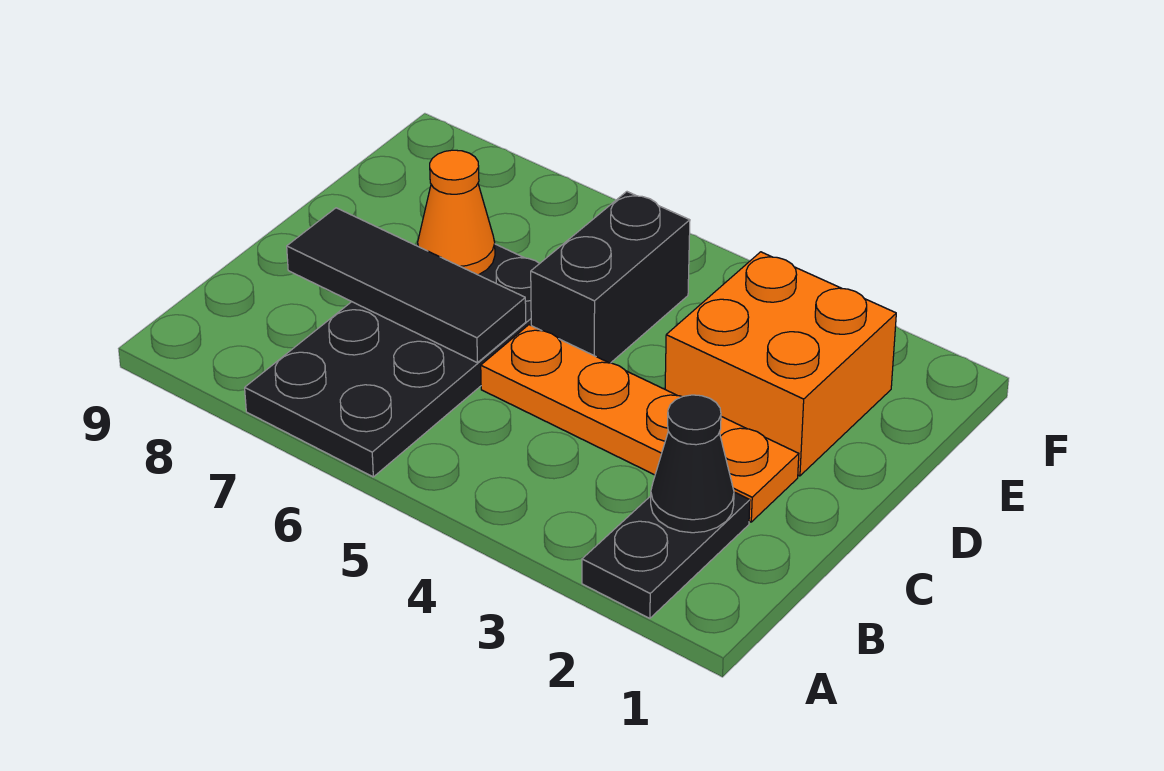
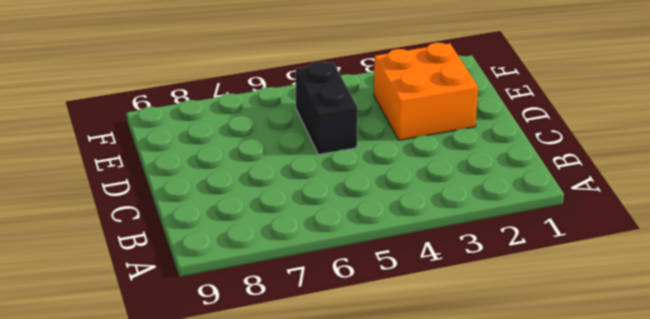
none -> black 1x2 plate [582,492,750,618]
none -> black 2x4 plate [245,244,540,477]

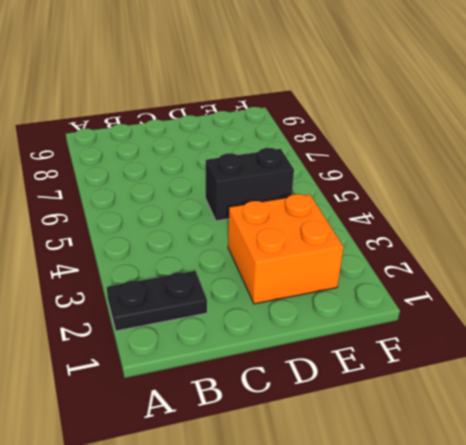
none -> black 2x4 plate [245,244,540,477]
none -> orange 1x4 plate [481,325,799,522]

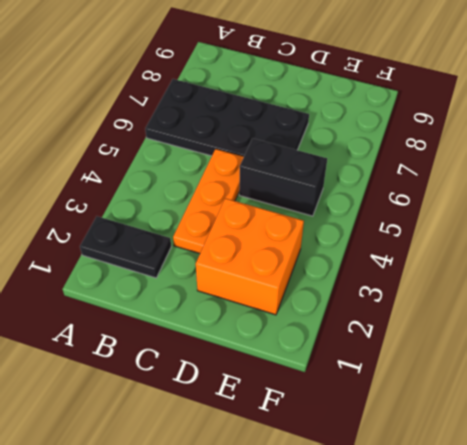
orange 1x3 plate [173,149,244,254] -> orange 1x4 plate [481,325,799,522]
none -> black 1x1 cone [651,395,734,533]
none -> black 1x3 tile [287,208,526,363]

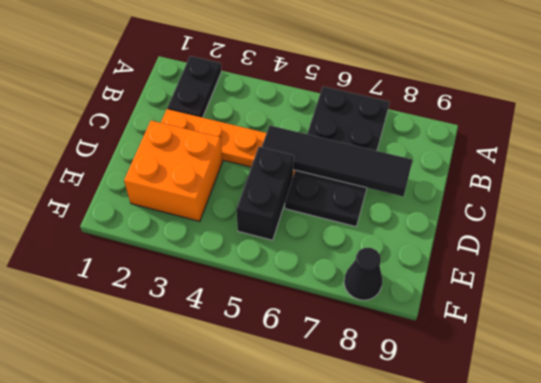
black 1x4 tile [262,125,413,196] -> black 1x3 tile [287,208,526,363]
black 1x1 cone [344,248,382,300] -> black 1x1 cone moved to [651,395,734,533]
none -> orange 1x1 cone [418,150,495,275]

